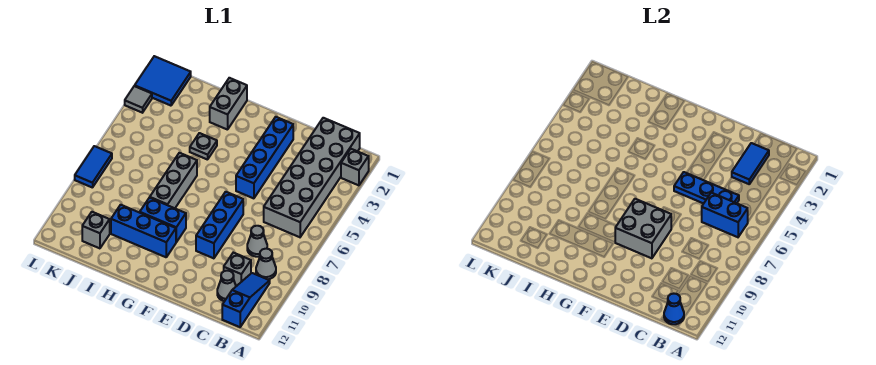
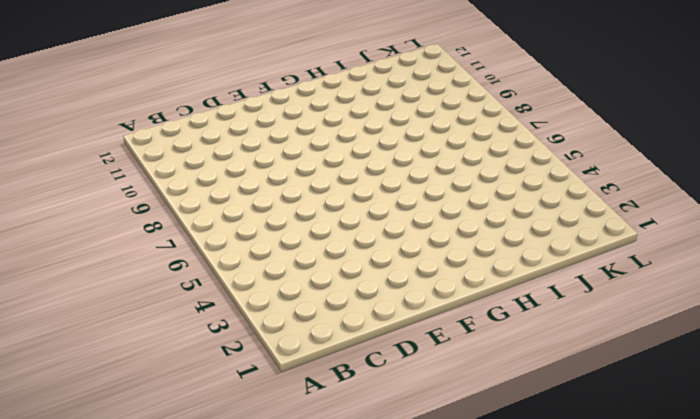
none -> grey 1x1 brick [341,149,369,185]
none -> grey 2x6 brick [264,118,360,237]
none -> grey 1x1 cone [256,249,276,279]

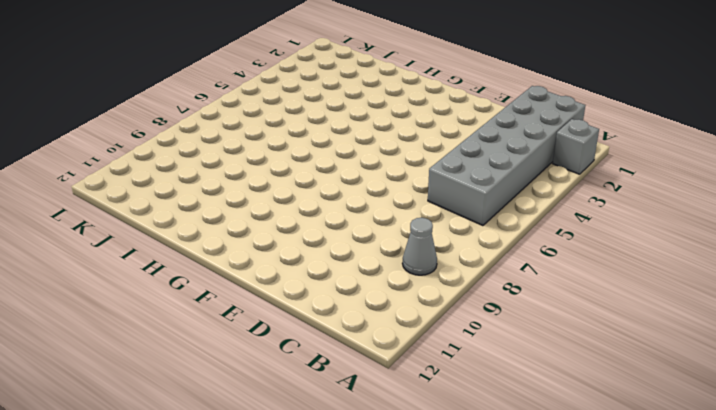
none -> blue 1x3 slope [222,273,270,327]
none -> grey 1x1 cone [247,226,267,257]
none -> grey 1x1 brick [224,253,251,286]

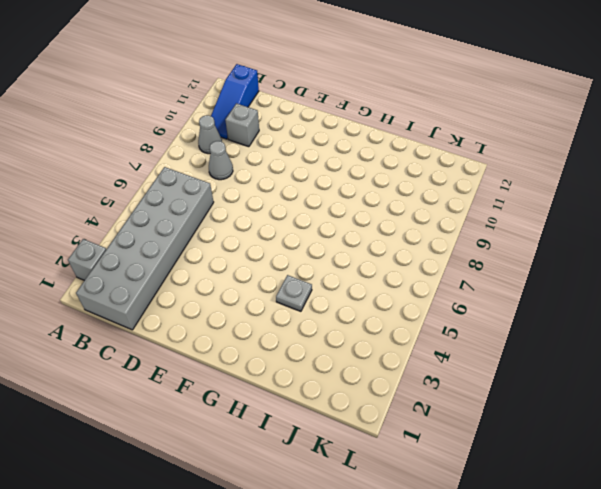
none -> grey 1x1 cone [217,271,236,301]
none -> blue 1x4 brick [236,117,293,198]
none -> blue 1x3 brick [196,192,243,258]

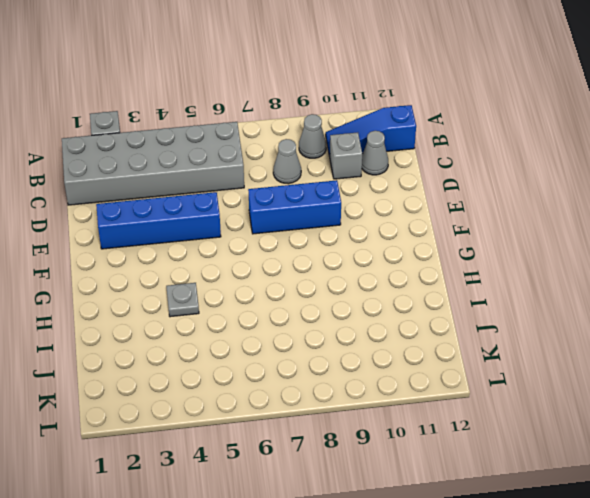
none -> blue 1x2 brick [140,198,186,242]
none -> blue 1x3 brick [111,205,176,257]
none -> grey 1x2 brick [210,78,247,130]

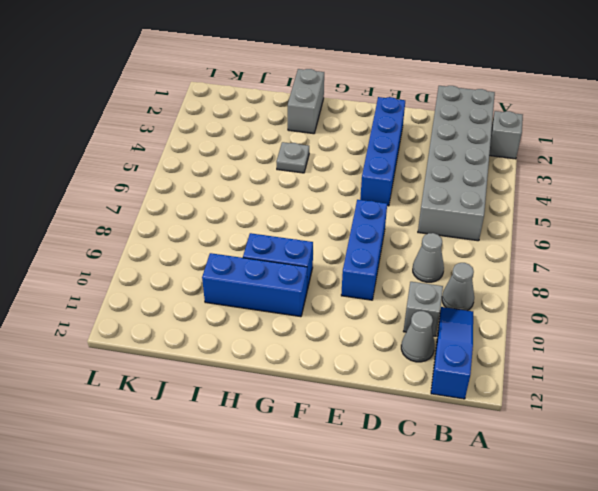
none -> grey 1x3 brick [150,153,197,208]
none -> grey 1x1 brick [82,212,110,248]
none -> blue 2x2 tile [135,56,191,106]

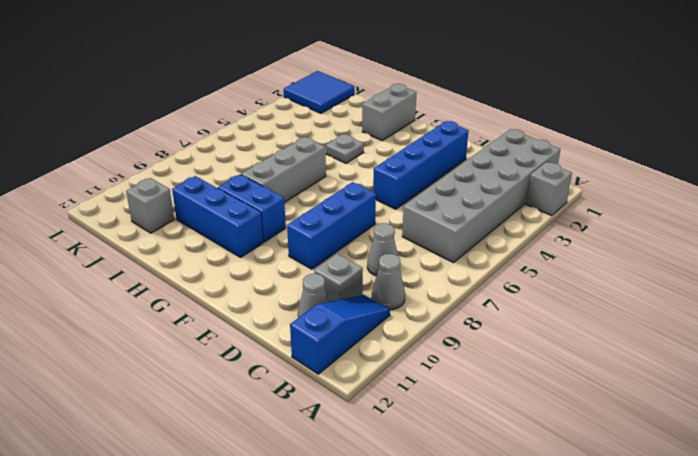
none -> grey 1x1 tile [125,86,152,113]
none -> blue 1x2 tile [75,146,112,188]
none -> blue 1x2 brick [702,193,748,237]

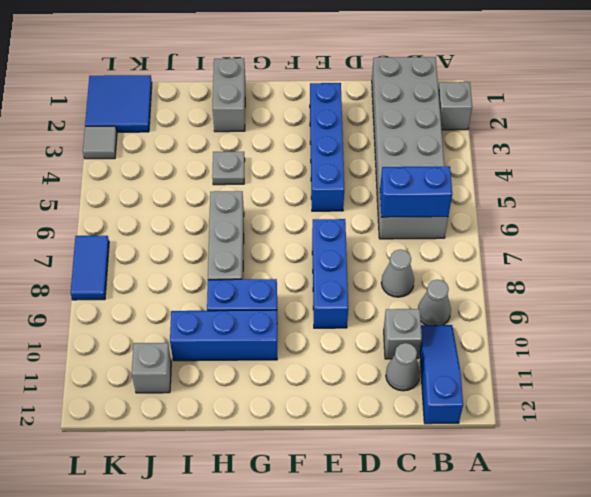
none -> blue 1x1 cone [664,294,684,324]
none -> blue 1x2 tile [732,143,769,184]
none -> blue 1x3 plate [674,172,739,204]

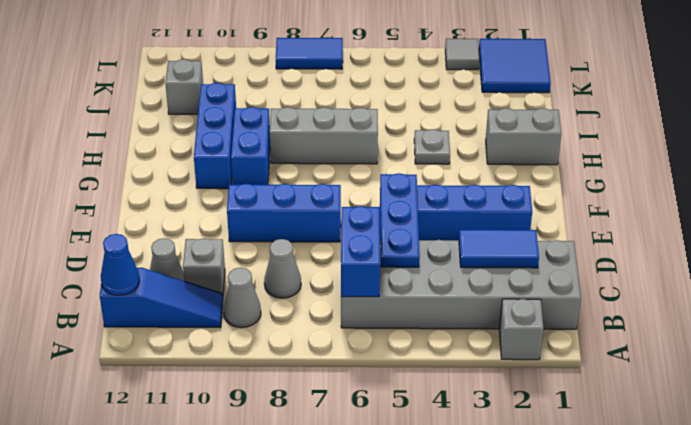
none -> grey 2x2 brick [615,199,671,258]

